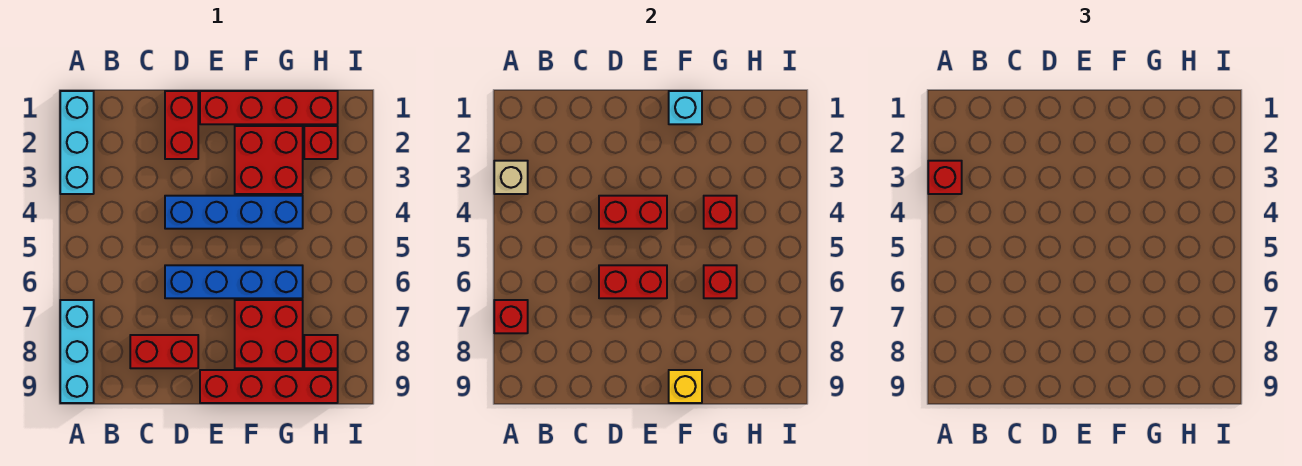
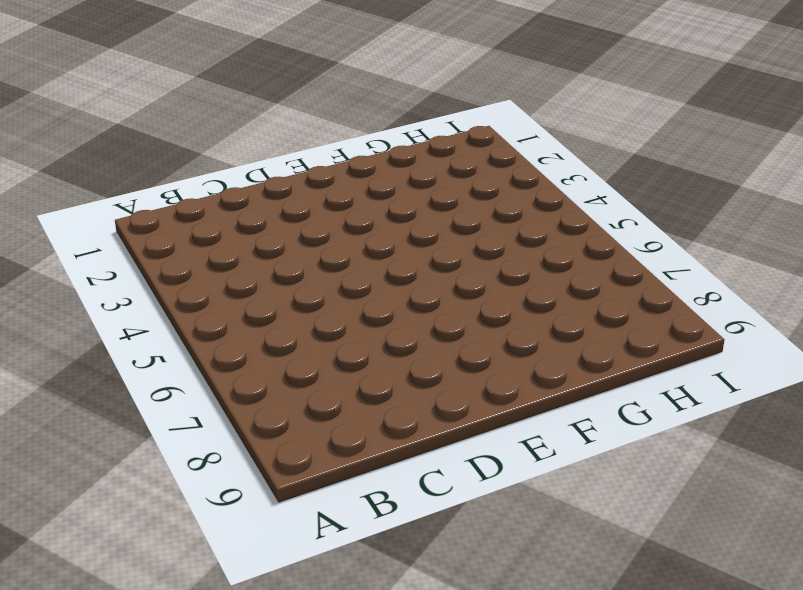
none -> cyan 1x3 brick [60,91,94,194]
none -> cyan 1x3 brick [60,300,94,403]
none -> red 1x2 brick [130,335,198,368]

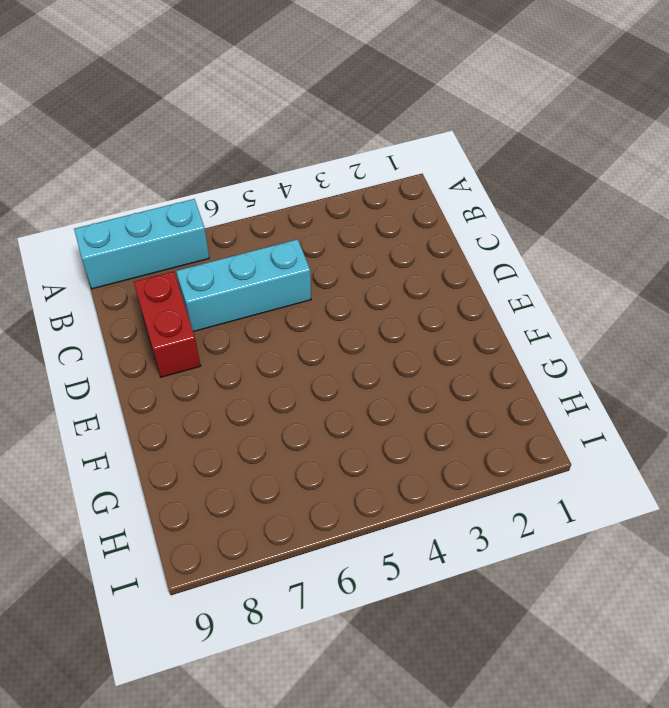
cyan 1x3 brick [176,239,311,332] -> cyan 1x3 brick moved to [60,91,94,194]
none -> red 1x2 brick [165,91,198,159]
none -> blue 1x4 brick [165,196,303,229]
none -> blue 1x4 brick [165,265,303,298]

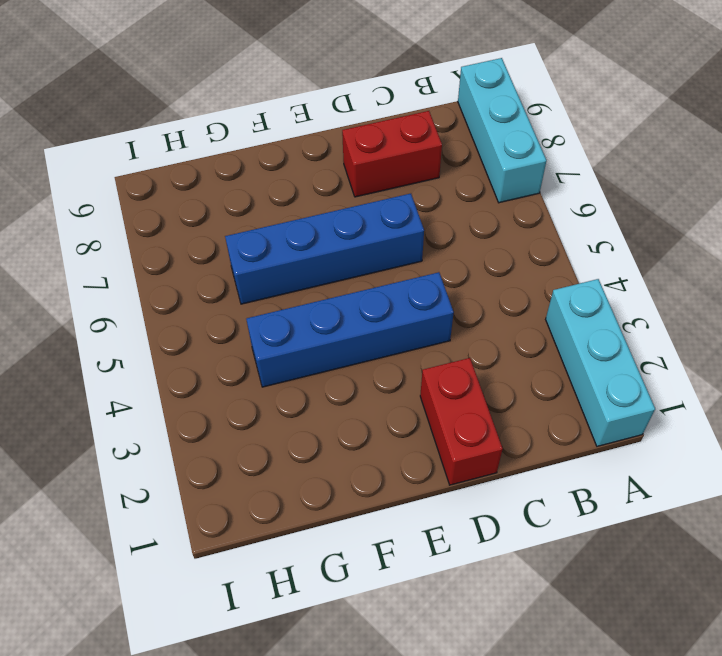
none -> red 1x4 brick [200,91,338,124]
none -> red 1x4 brick [200,370,338,403]
none -> red 2x2 brick [235,126,303,194]

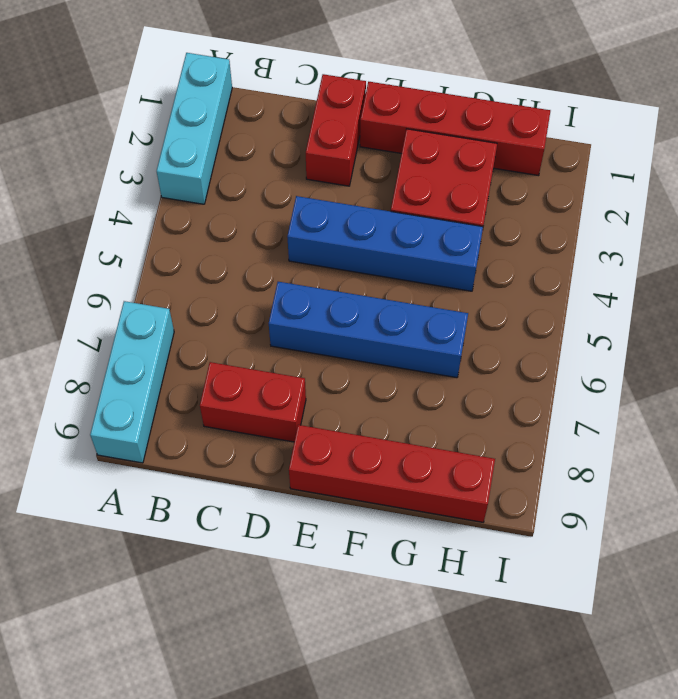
none -> red 2x2 brick [235,300,303,368]
none -> red 1x1 brick [304,126,338,159]
none -> red 1x1 brick [304,335,338,368]

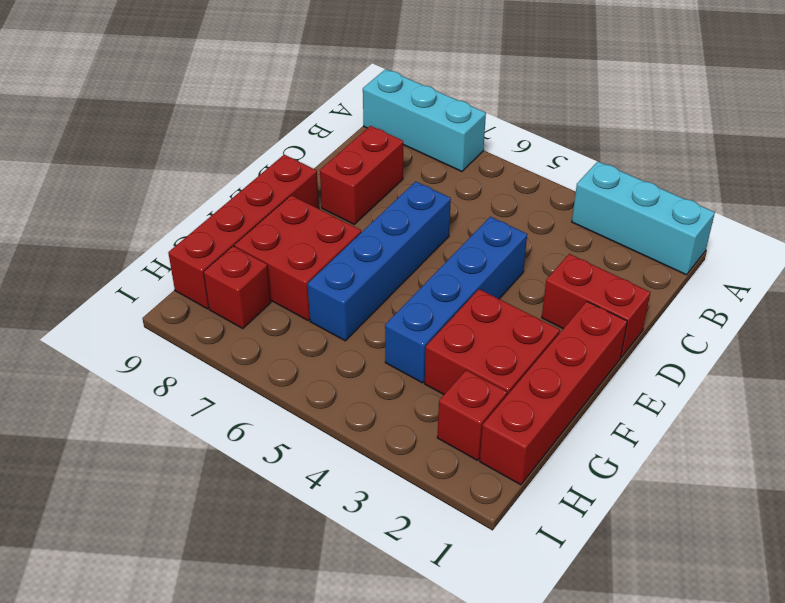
none -> tan 1x1 brick [494,161,528,194]
none -> red 1x1 brick [494,300,528,333]
none -> red 1x2 brick [599,196,667,229]

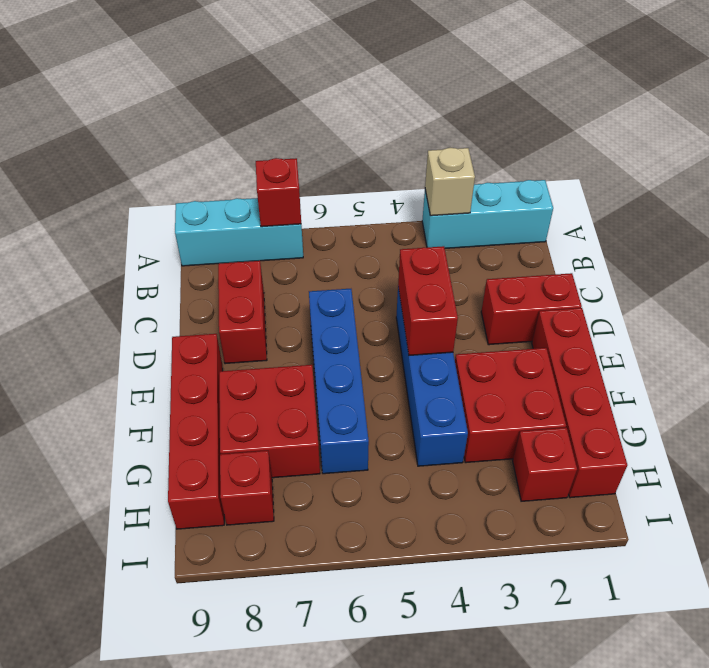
none -> red 1x2 brick [599,265,667,298]
none -> cyan 1x1 brick [669,91,702,124]
none -> yellow 1x1 brick [669,370,702,403]

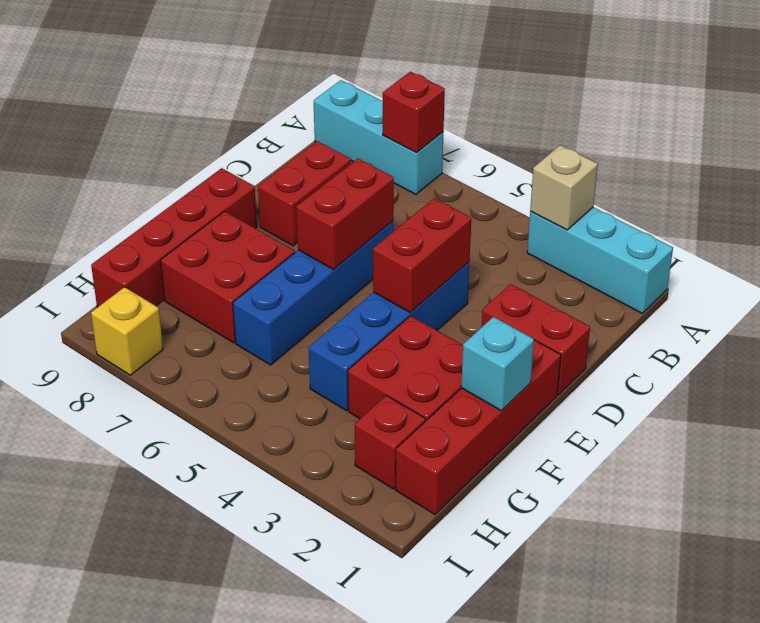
yellow 1x1 brick [91,287,163,375] -> yellow 1x1 brick moved to [669,370,702,403]
none -> red 1x1 brick [304,335,338,368]
none -> red 1x1 brick [704,196,737,229]
none -> red 1x1 brick [704,265,737,298]

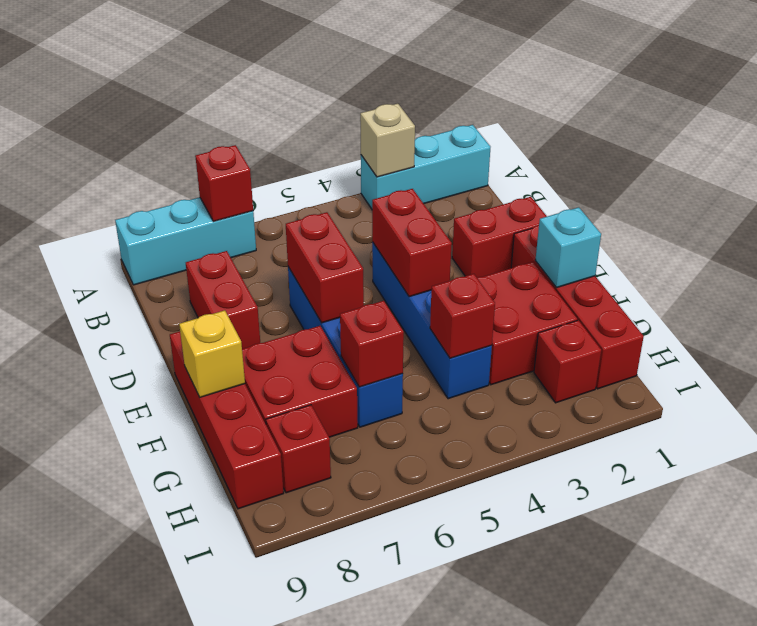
none -> red 1x1 brick [928,161,962,194]

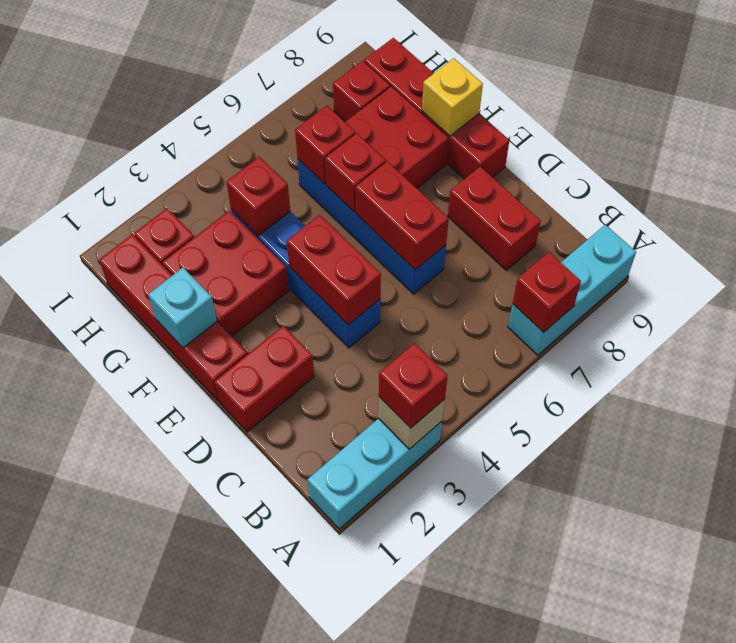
red 1x1 brick [325,133,386,212] -> none

